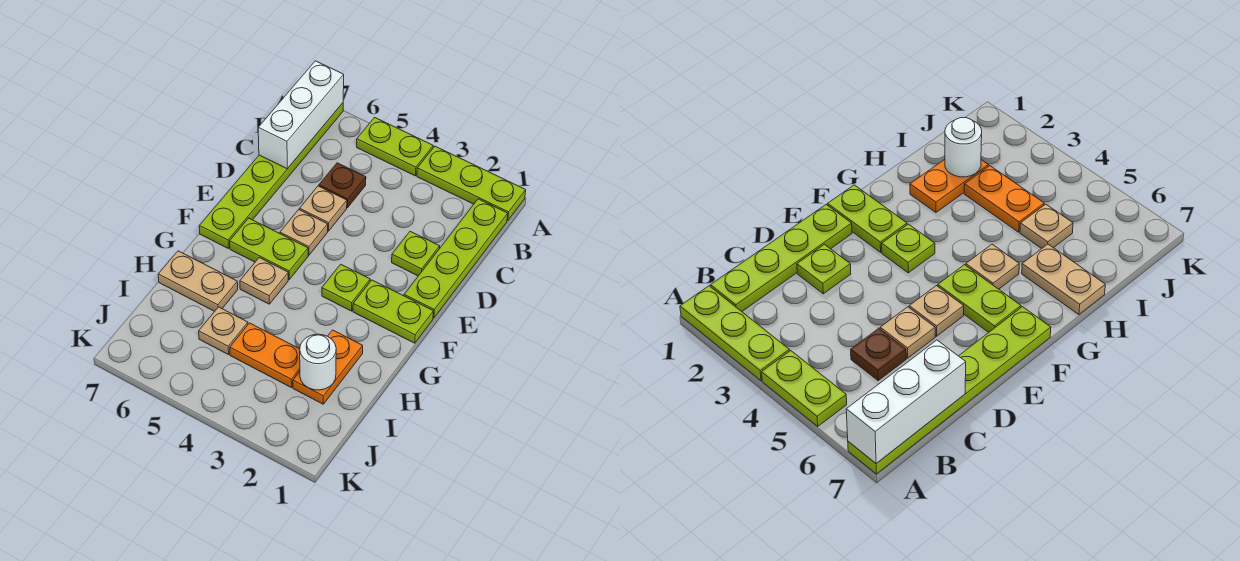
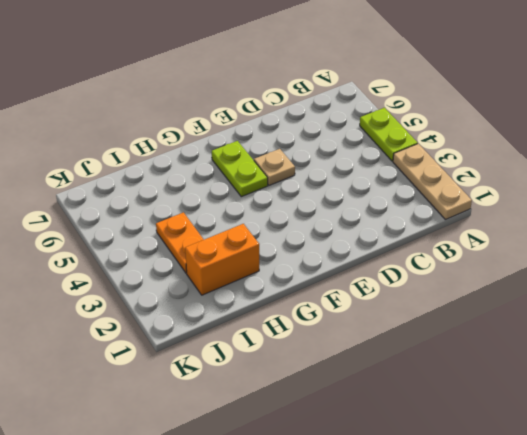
tan 1x3 plate [393,144,472,220] -> lime 1x3 plate [417,146,526,221]
orange 1x2 brick [185,224,259,295] -> orange 1x2 plate [293,330,363,404]
none -> lime 1x6 plate [199,103,343,248]
none -> lime 1x4 plate [404,199,508,318]
none -> brown 1x1 plate [319,163,366,208]

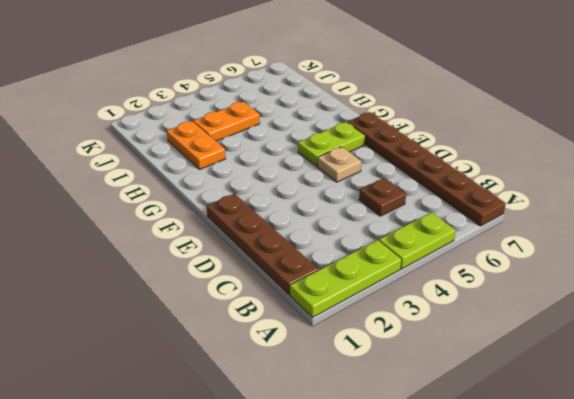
brown 1x6 plate [347,112,506,226] -> lime 1x6 plate [199,103,343,248]
brown 1x4 plate [207,194,318,295] -> lime 1x4 plate [404,199,508,318]
none -> lime 1x1 plate [392,231,440,276]
none -> tan 1x1 plate [300,186,347,231]
none -> lime 1x2 plate [353,280,433,343]

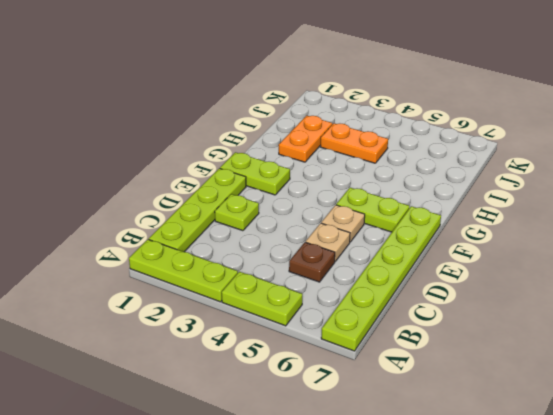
none -> lime 1x1 plate [322,264,370,311]
none -> tan 1x1 plate [240,258,288,304]
none -> tan 1x2 plate [158,251,238,311]

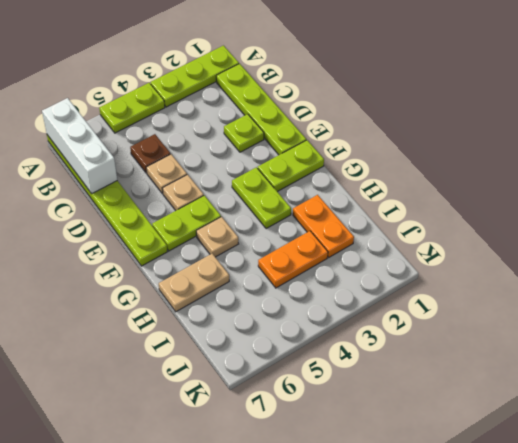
lime 1x2 plate [232,167,291,229] -> lime 1x1 plate [322,264,370,311]
none -> tan 1x1 plate [199,307,248,355]
none -> white 1x1 round brick [300,334,336,390]

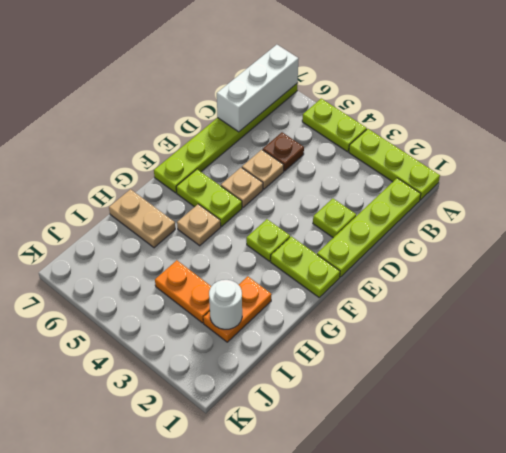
none -> tan 1x1 plate [199,307,248,355]

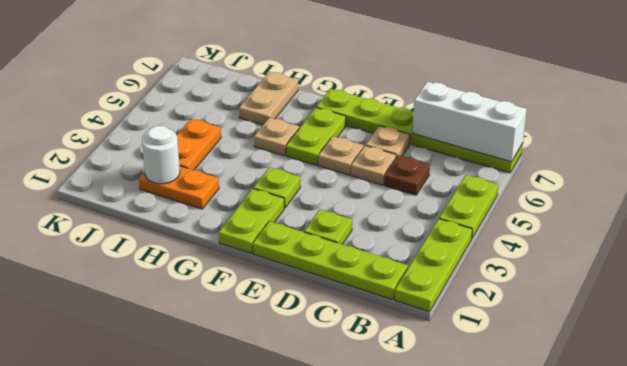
tan 1x1 plate [366,126,410,157] -> tan 1x1 plate moved to [199,307,248,355]

